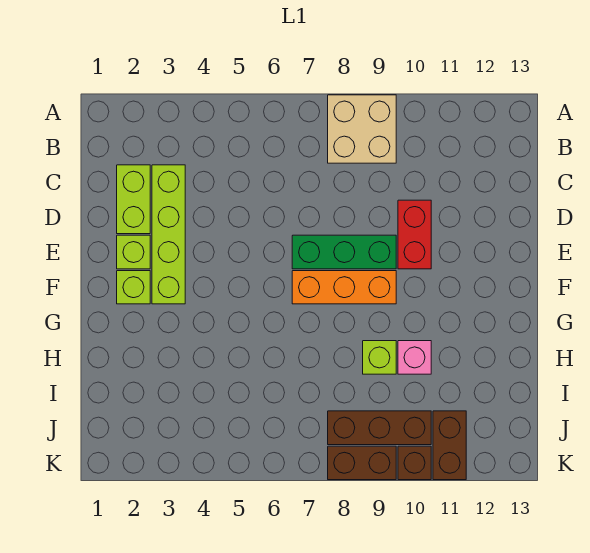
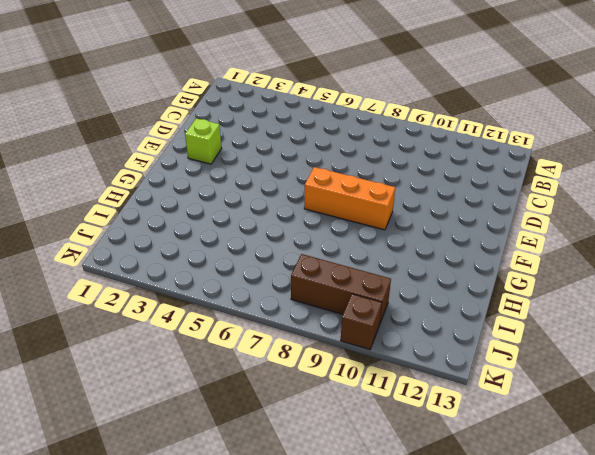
none -> tan 2x2 brick [328,95,396,163]
none -> lime 1x2 brick [117,165,150,234]
none -> lime 1x4 brick [152,165,185,304]

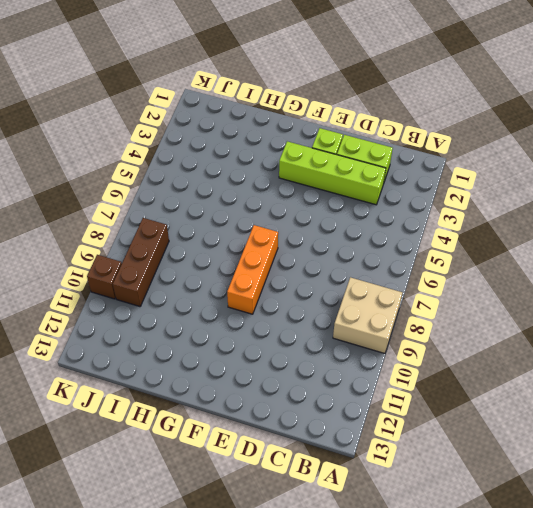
none -> red 1x2 brick [398,200,431,269]
none -> green 1x3 brick [292,235,396,269]
none -> lime 1x1 brick [117,271,150,304]

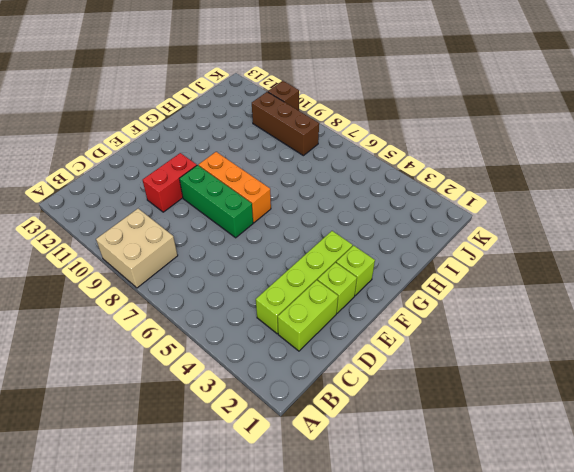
none -> lime 1x1 brick [363,341,396,374]
none -> pink 1x1 brick [398,341,431,374]
none -> brown 1x2 brick [433,411,466,480]

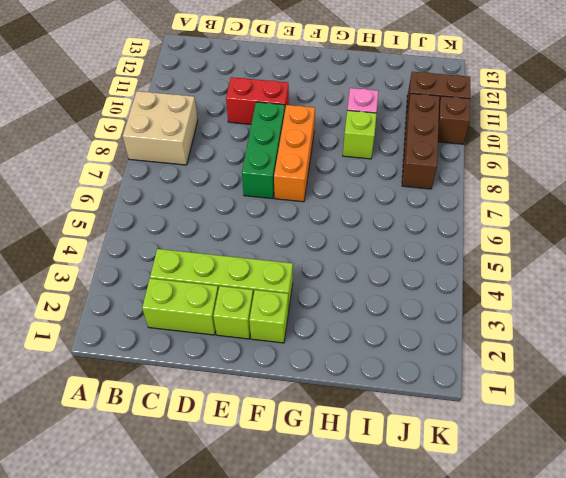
none -> brown 1x2 brick [328,446,396,480]

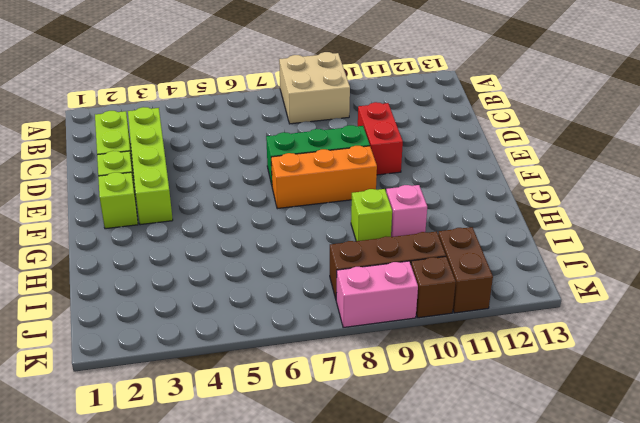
pink 1x2 brick [336,261,418,328] -> brown 1x2 brick [328,446,396,480]

